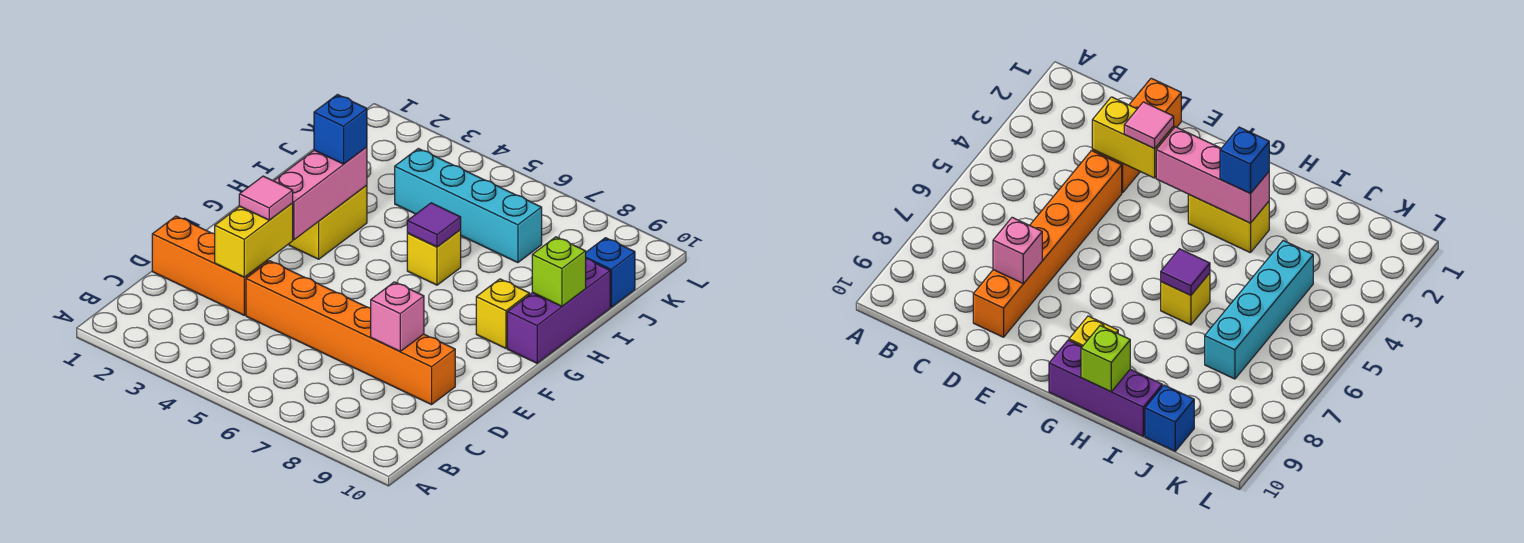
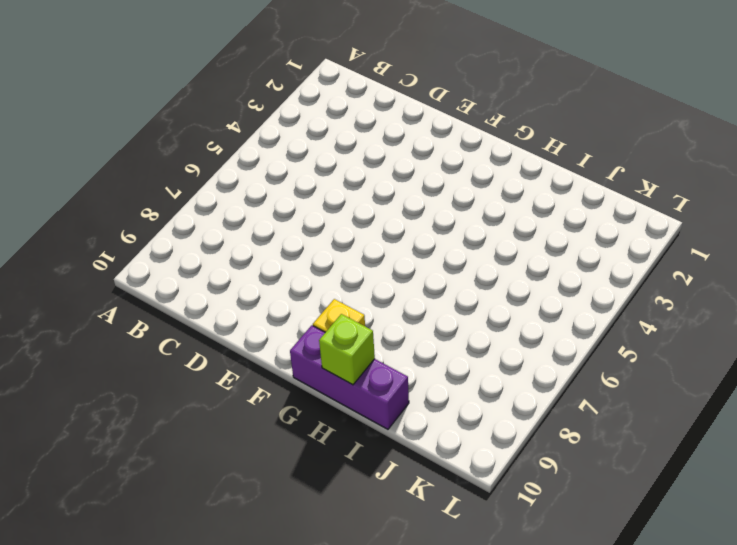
none -> orange 1x3 brick [152,216,268,315]
none -> orange 1x6 brick [246,261,455,405]
none -> yellow 1x2 brick [289,185,367,259]

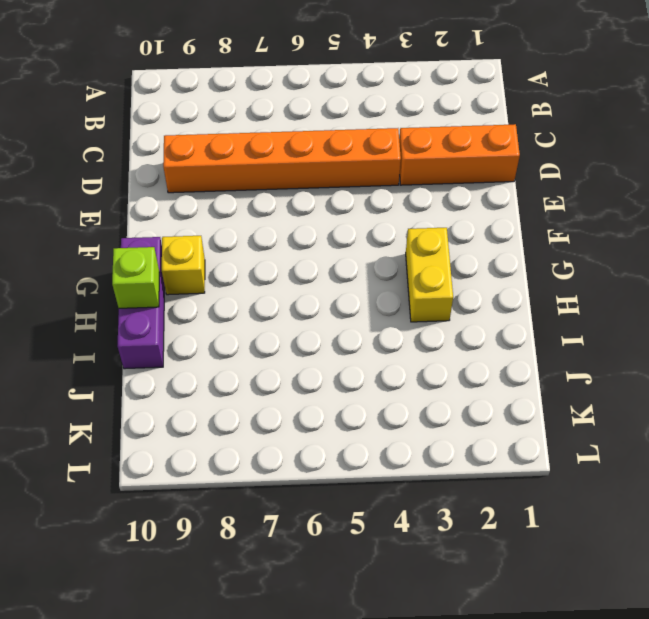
none -> yellow 1x1 brick [407,230,461,285]
none -> cyan 1x4 brick [395,149,542,263]
none -> blue 1x1 brick [586,238,635,307]

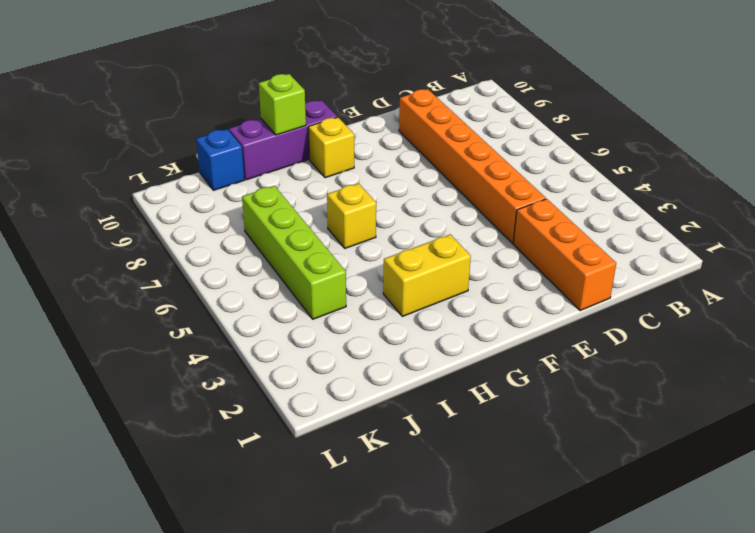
lime 1x4 brick [242,186,346,319] -> cyan 1x4 brick [395,149,542,263]
none -> yellow 1x2 brick [215,203,293,277]
none -> pink 1x1 brick [371,282,424,351]
none -> pink 1x3 brick [274,147,367,240]

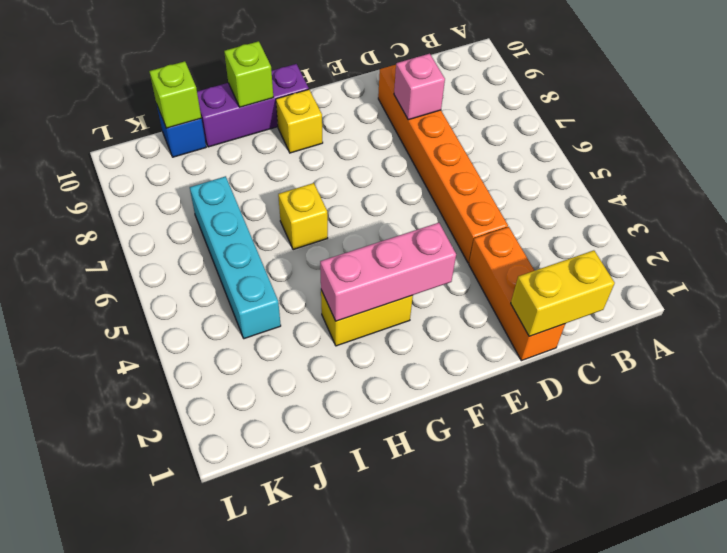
yellow 1x2 brick [511,250,615,336] -> yellow 1x2 brick moved to [215,203,293,277]
lime 1x1 brick [149,61,201,128] -> none
none -> purple 1x1 tile [407,203,461,247]
none -> pink 1x1 tile [239,176,293,220]
none -> blue 1x1 brick [314,95,367,164]

